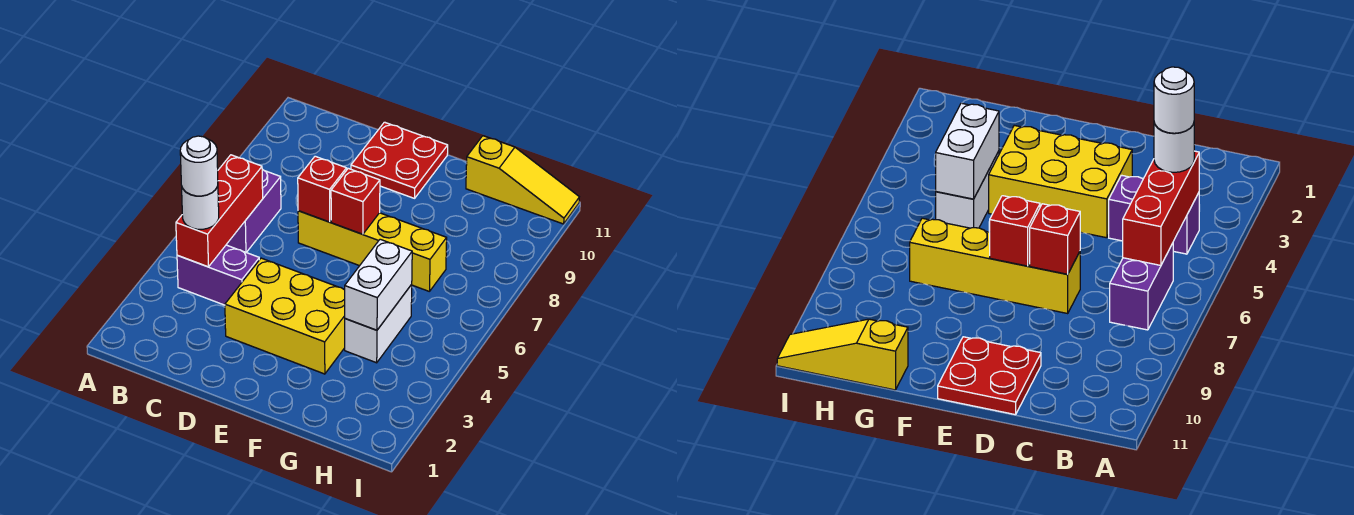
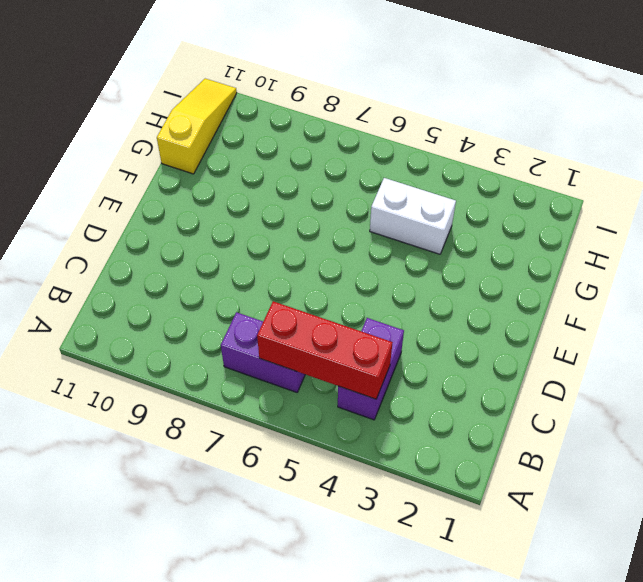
none -> yellow 2x3 brick [225,258,345,374]
none -> yellow 1x4 brick [298,211,447,292]
none -> red 2x2 plate [351,122,448,198]

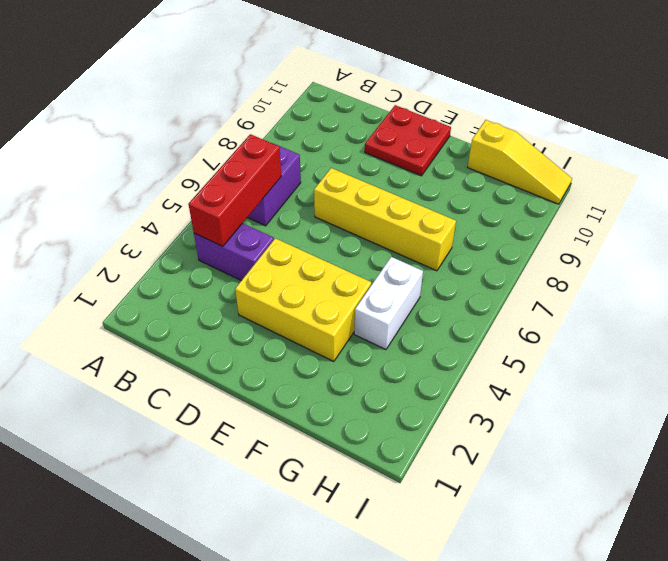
none -> red 1x1 brick [298,156,347,222]
none -> red 1x1 brick [331,168,380,234]
none -> white 1x2 brick [345,239,412,330]

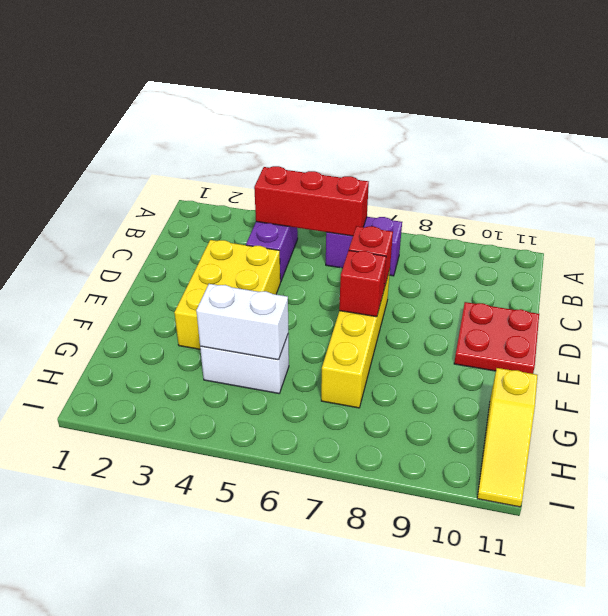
none -> white 1x1 round brick [182,186,219,229]
none -> white 1x1 round brick [180,136,218,196]

